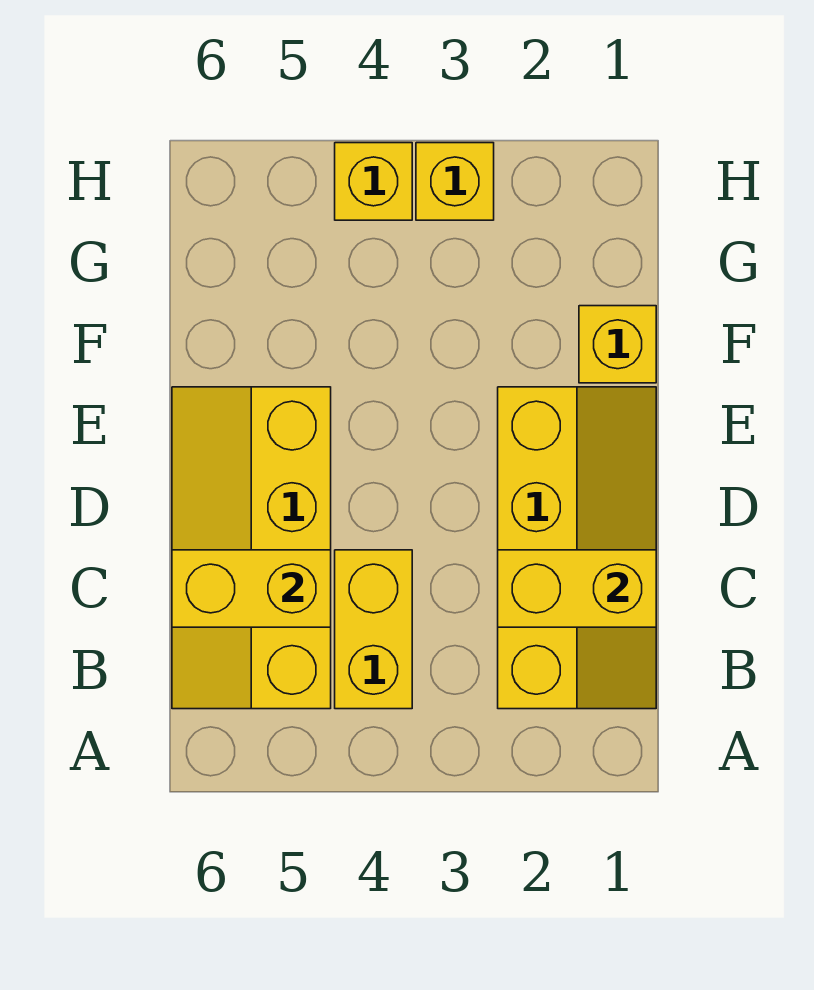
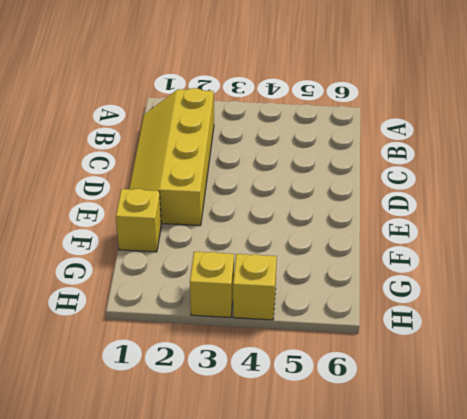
none -> yellow 1x2 brick [335,550,412,709]
none -> yellow 2x4 slope [172,387,331,709]

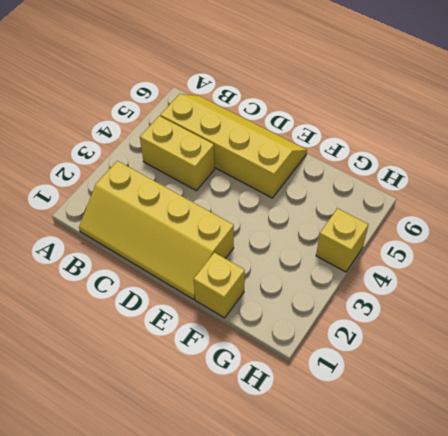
none -> yellow 1x1 brick [416,143,494,220]
none -> yellow 1x2 brick [498,550,656,627]

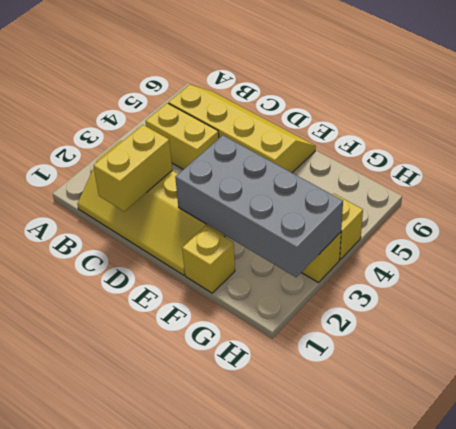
grey 2x4 brick [175,135,343,277] -> none
none -> yellow 1x2 brick [172,550,331,627]

